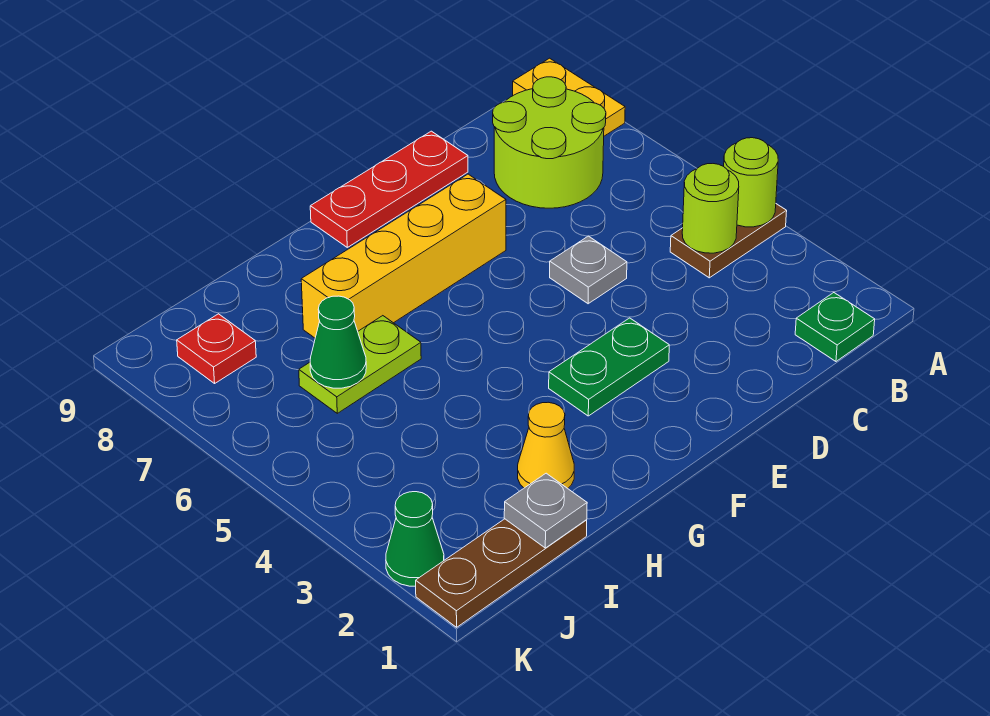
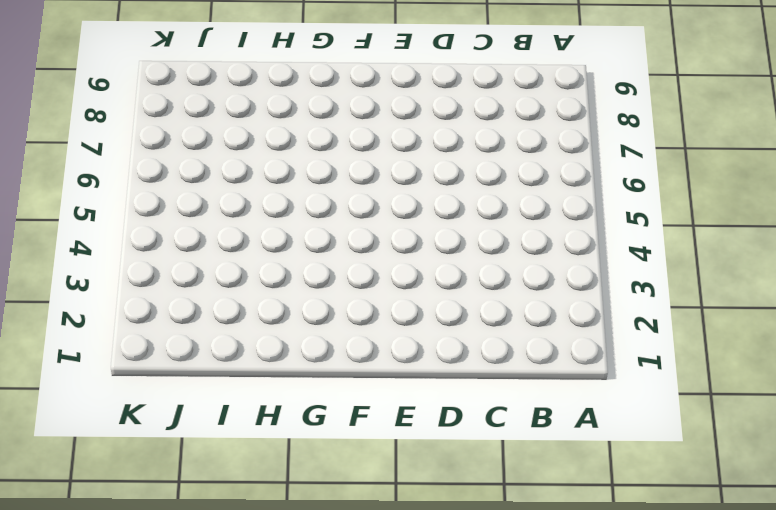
none -> brown 1x2 plate [670,204,787,278]
none -> yellow 1x2 plate [513,58,625,136]
none -> green 1x1 plate [795,293,875,361]

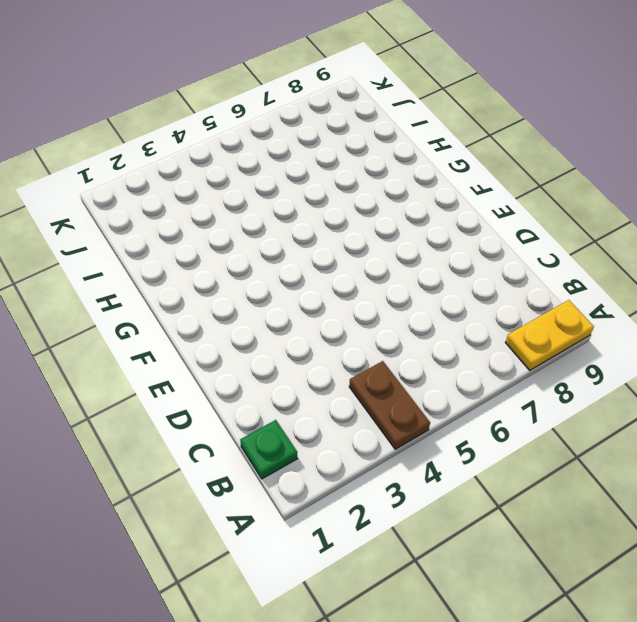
none -> lime 2x2 round brick [493,77,606,208]
none -> grey 1x1 plate [550,236,627,304]
none -> red 1x3 plate [310,131,468,247]

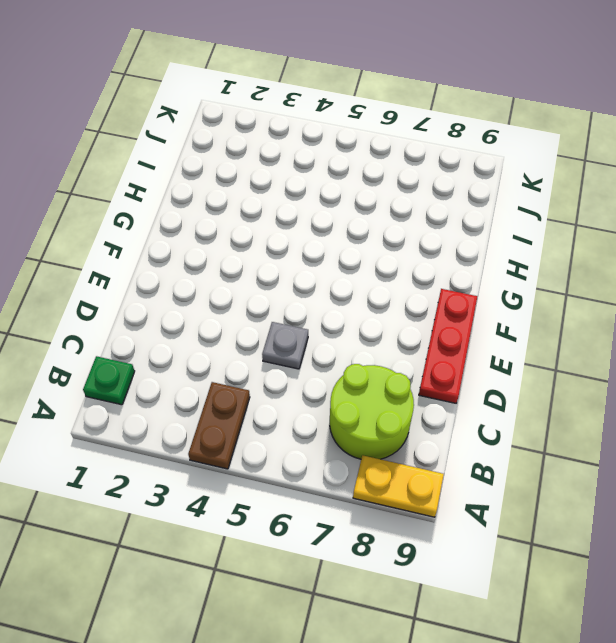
none -> green 1x2 plate [549,318,669,416]
none -> yellow 1x4 brick [301,174,506,338]
none -> yellow 1x1 cone [518,402,574,488]

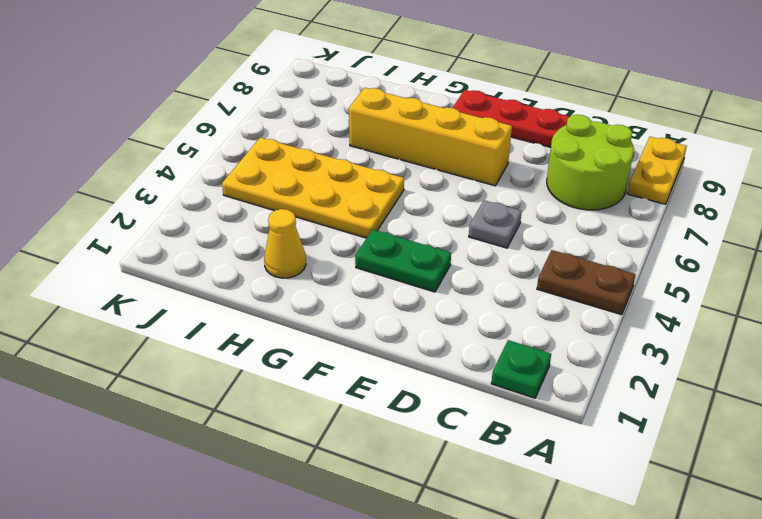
yellow 2x4 plate [222,138,404,238] -> none
none -> lime 1x2 plate [299,316,421,413]
none -> brown 1x3 plate [416,519,587,627]
none -> red 1x1 plate [177,314,256,383]

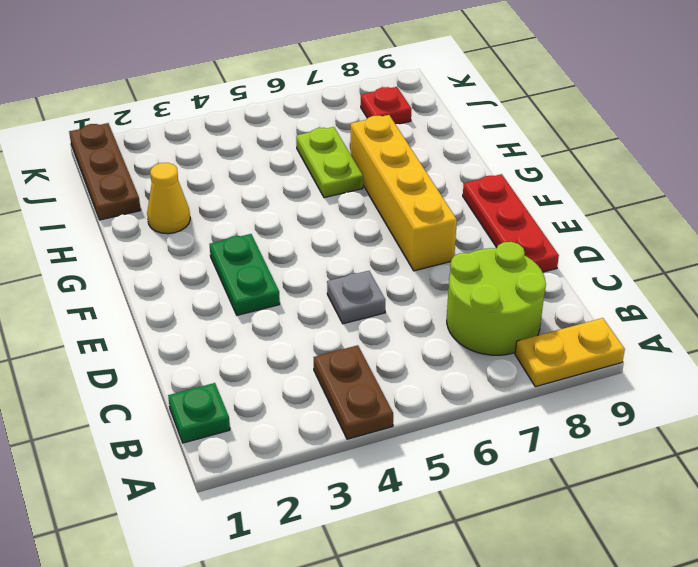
none -> green 1x1 cone [386,492,444,586]
none -> lime 1x1 round brick [724,138,778,227]
none -> lime 1x1 round brick [682,164,739,253]

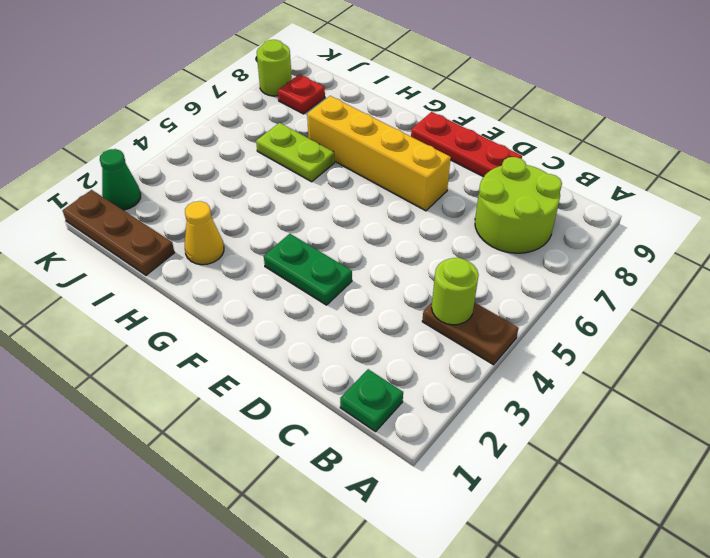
lime 1x1 round brick [257,40,292,96] -> lime 1x1 round brick moved to [724,138,778,227]
none -> yellow 1x2 plate [513,58,625,136]
none -> grey 1x1 plate [550,236,627,304]
none -> grey 1x1 plate [504,473,587,548]

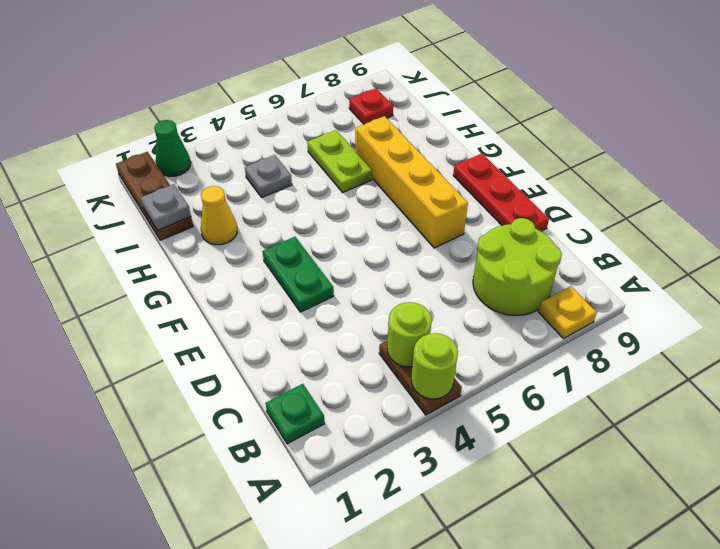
yellow 1x1 plate [538,286,597,339] -> yellow 1x2 plate [513,58,625,136]
grey 1x1 plate [245,155,292,197] -> grey 1x1 plate moved to [550,236,627,304]
none -> green 1x1 cone [310,296,366,388]

